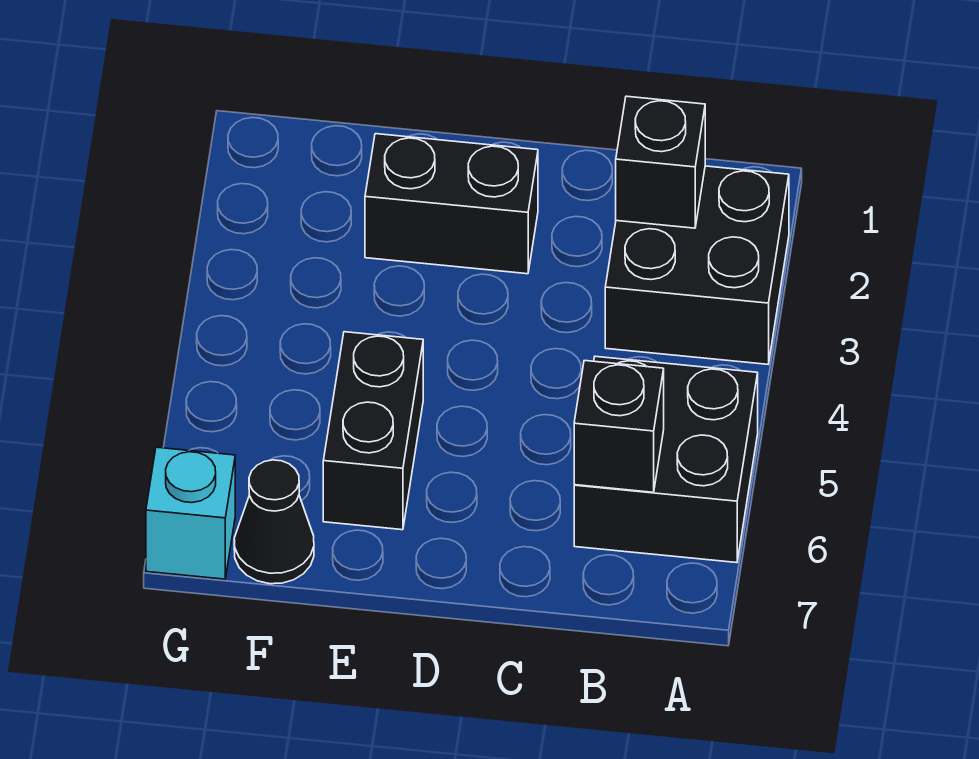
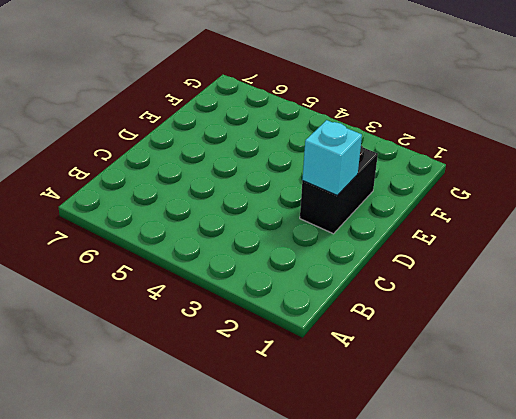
cyan 1x1 brick [302,120,362,195] -> cyan 1x1 brick moved to [146,447,235,579]
none -> black 2x2 brick [605,166,789,364]
none -> black 2x2 brick [574,356,758,563]

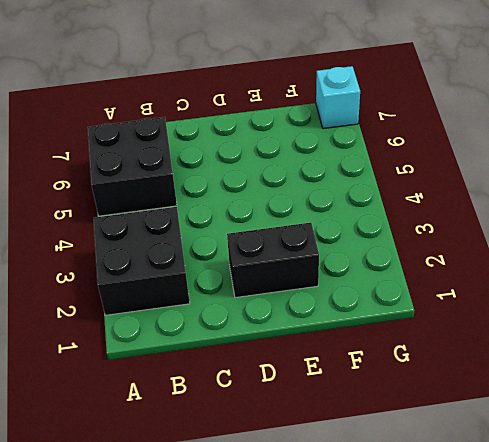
none -> black 1x2 brick [323,332,423,530]
none -> black 1x1 cone [234,460,314,584]

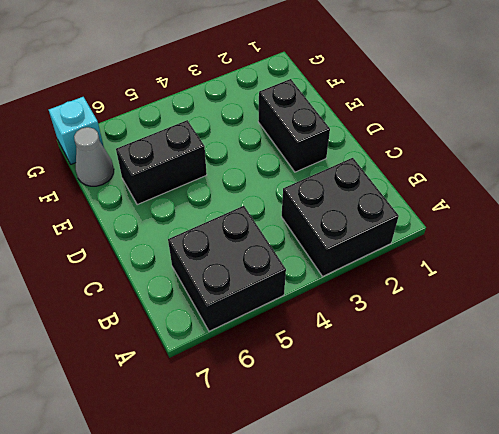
grey 1x1 cone [74,127,114,186] -> black 1x1 cone [234,460,314,584]
none -> black 1x1 brick [616,96,705,228]
none -> black 1x1 brick [574,361,664,492]

